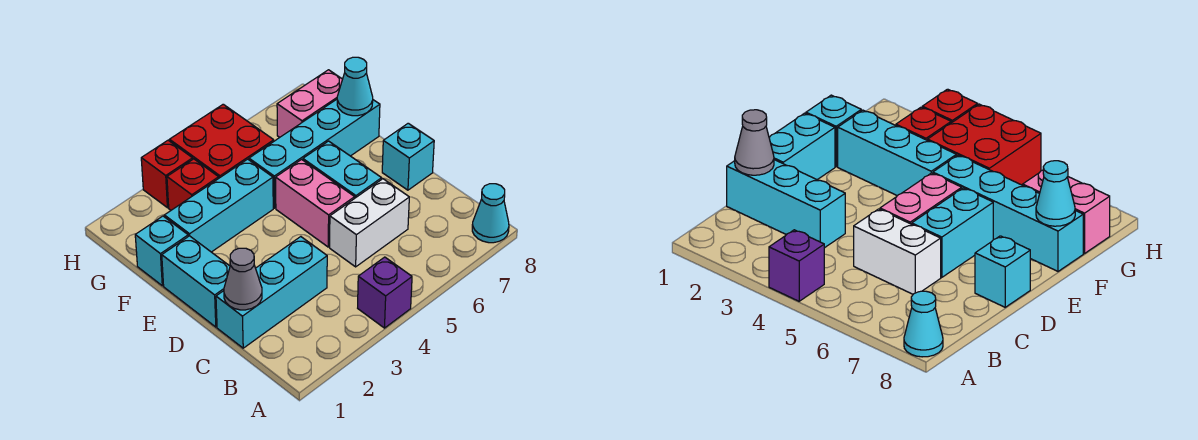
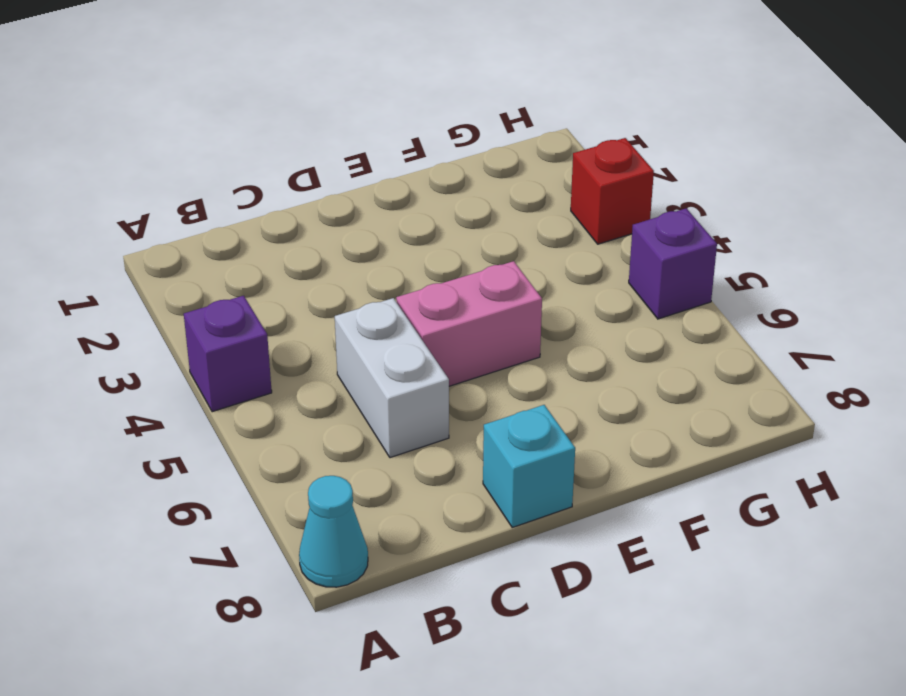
purple 1x1 brick [629,208,717,319] -> red 2x2 brick [170,104,274,178]
none -> cyan 1x3 brick [216,237,327,348]
none -> cyan 1x2 brick [162,236,230,327]
none -> cyan 1x2 brick [303,141,382,198]

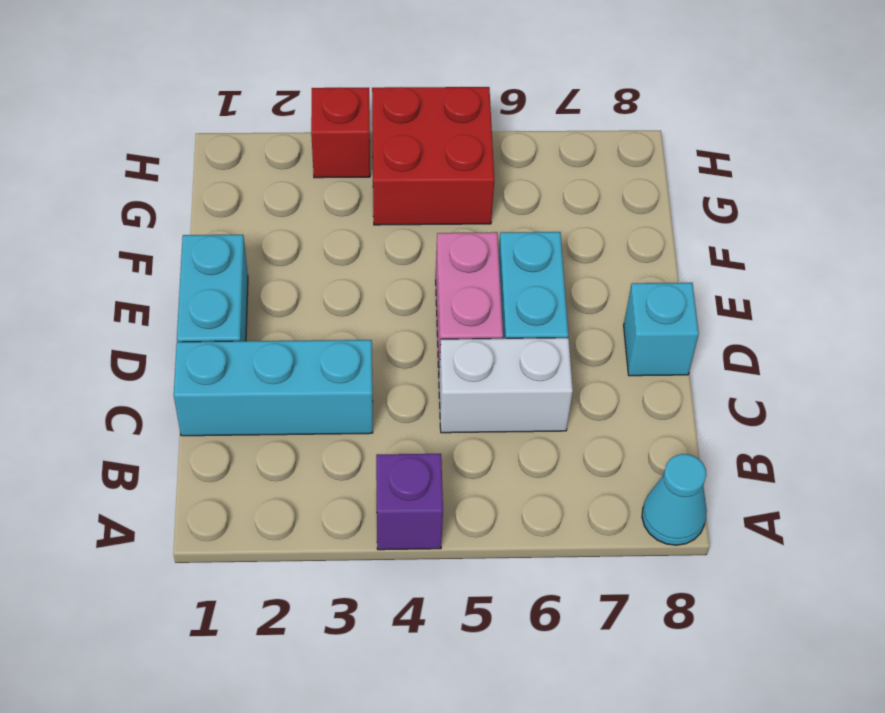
none -> cyan 1x1 brick [135,216,188,286]
none -> cyan 1x3 brick [164,159,273,252]
none -> cyan 1x4 brick [249,99,380,208]

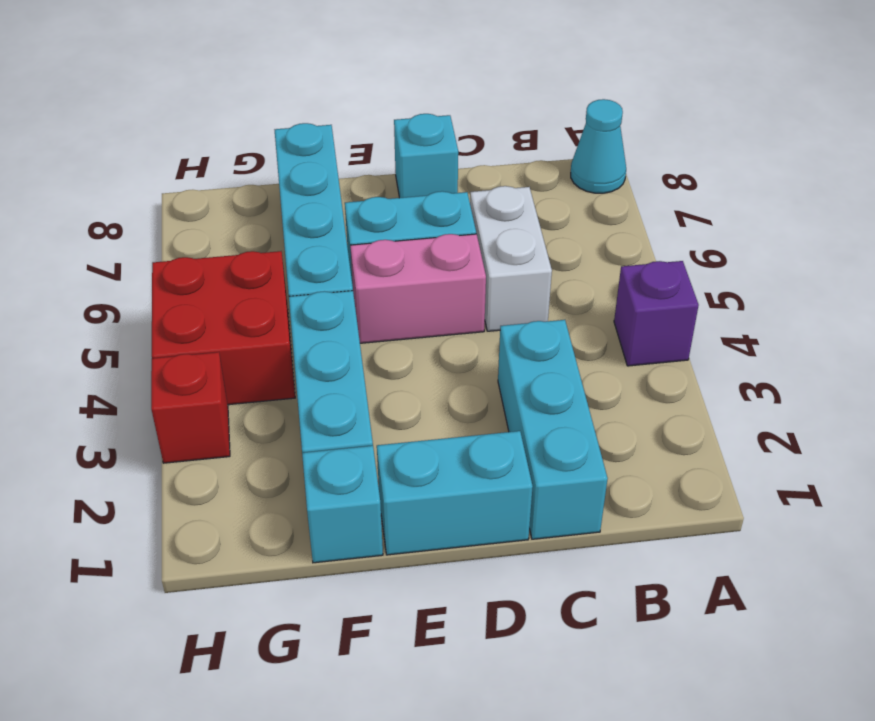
none -> red 1x1 brick [167,159,219,210]
none -> pink 1x2 brick [277,70,343,137]
none -> grey 1x1 cone [224,248,262,310]

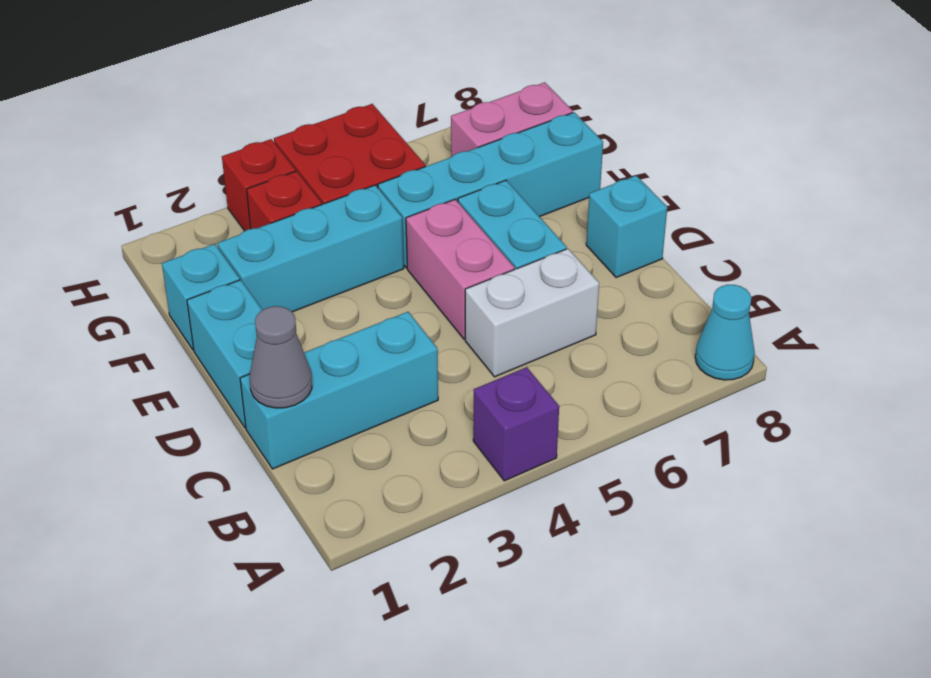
none -> cyan 1x1 cone [337,57,373,116]

